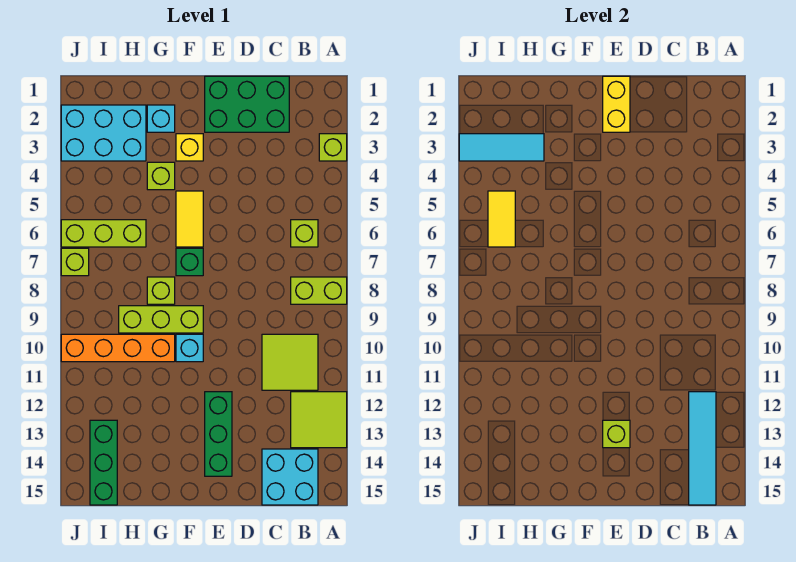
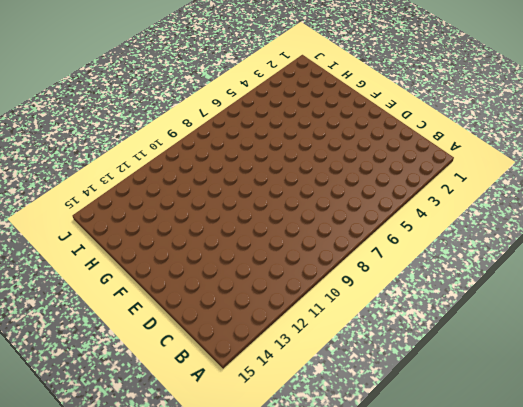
none -> lime 1x1 brick [319,134,347,161]
none -> lime 1x2 brick [291,277,347,304]
none -> lime 2x2 tile [291,392,347,448]

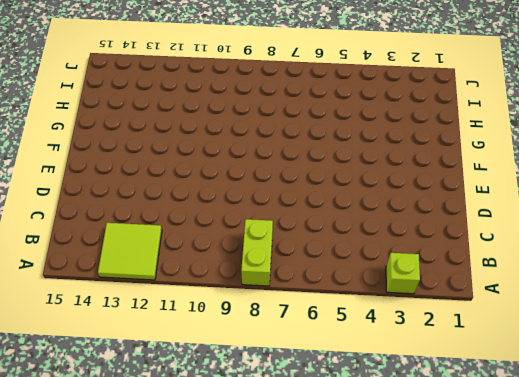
none -> lime 1x1 brick [291,220,318,247]
none -> lime 2x2 tile [262,334,318,390]
none -> cyan 2x2 brick [262,449,318,505]

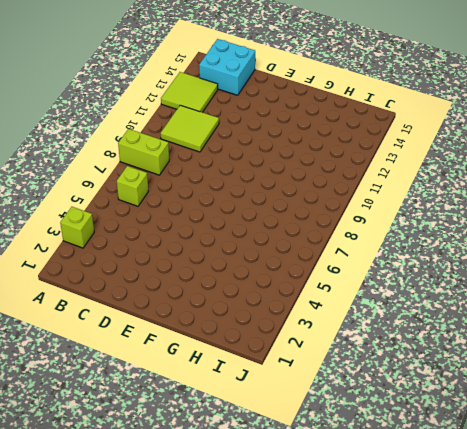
none -> green 2x3 brick [205,76,289,132]
none -> green 1x3 brick [205,392,232,476]
none -> yellow 1x1 brick [176,134,203,161]

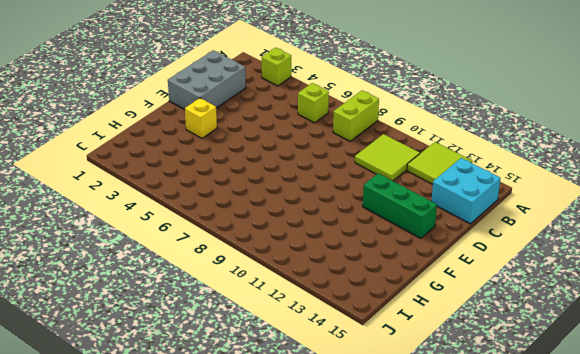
grey 2x3 brick [168,50,246,110] -> green 2x3 brick [205,76,289,132]
none -> yellow 1x2 tile [176,191,203,247]
none -> green 1x1 brick [176,248,203,276]
none -> lime 1x3 brick [119,306,203,333]

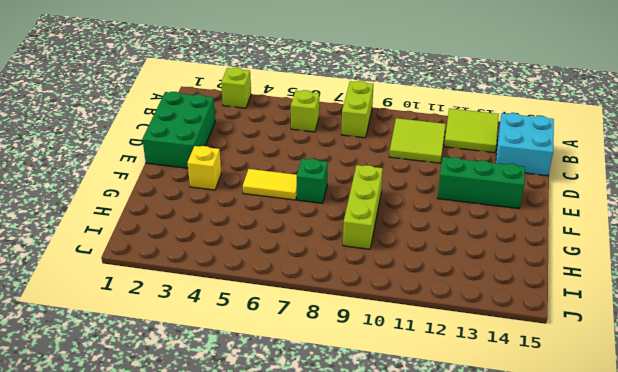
none -> cyan 1x1 brick [176,334,203,362]
none -> cyan 1x1 brick [147,105,175,132]
none -> lime 1x1 brick [147,162,175,190]

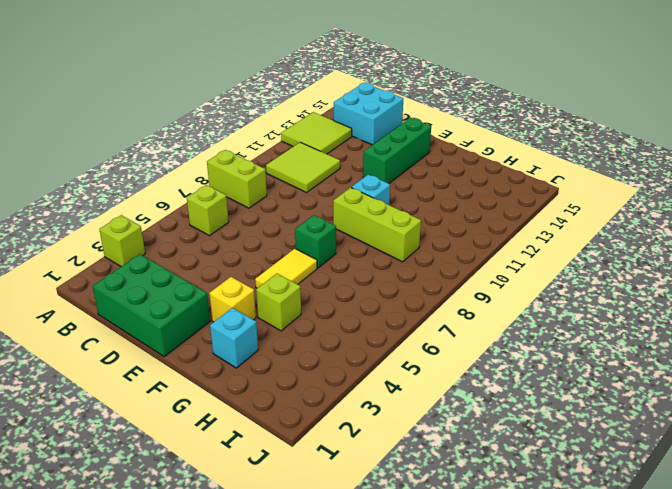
none -> lime 1x1 brick [147,277,175,304]
none -> orange 1x4 brick [61,334,175,362]
none -> cyan 2x3 brick [61,105,146,161]

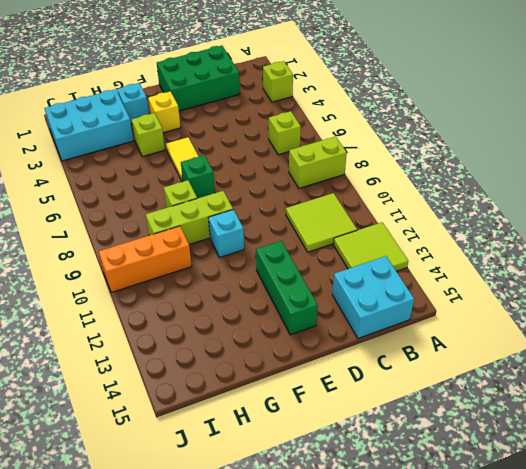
orange 1x3 brick [99,226,192,293] -> orange 1x4 brick [61,334,175,362]
none -> lime 1x3 brick [61,220,146,247]
none -> green 1x3 brick [90,420,117,505]
none -> lime 1x1 brick [61,248,89,276]

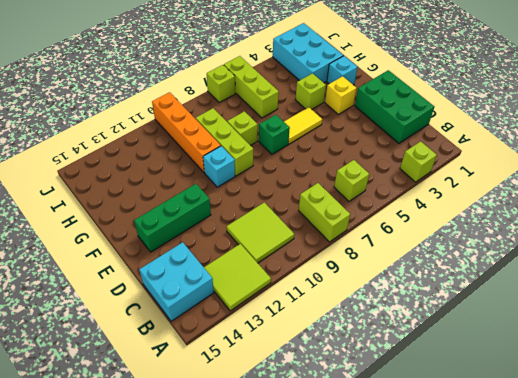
none -> green 1x3 brick [90,420,117,505]
none -> cyan 1x4 tile [689,392,716,505]
none -> yellow 1x2 brick [603,76,630,132]

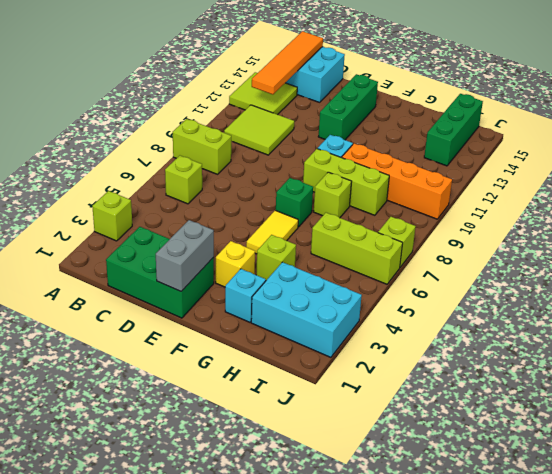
orange 1x4 tile [252,31,323,94] -> cyan 1x4 tile [689,392,716,505]
grey 1x2 brick [156,220,214,291] -> yellow 1x2 brick [603,76,630,132]
none -> lime 1x1 brick [603,420,630,448]
none -> cyan 1x3 tile [459,134,544,161]
none -> yellow 1x2 tile [488,191,515,247]

